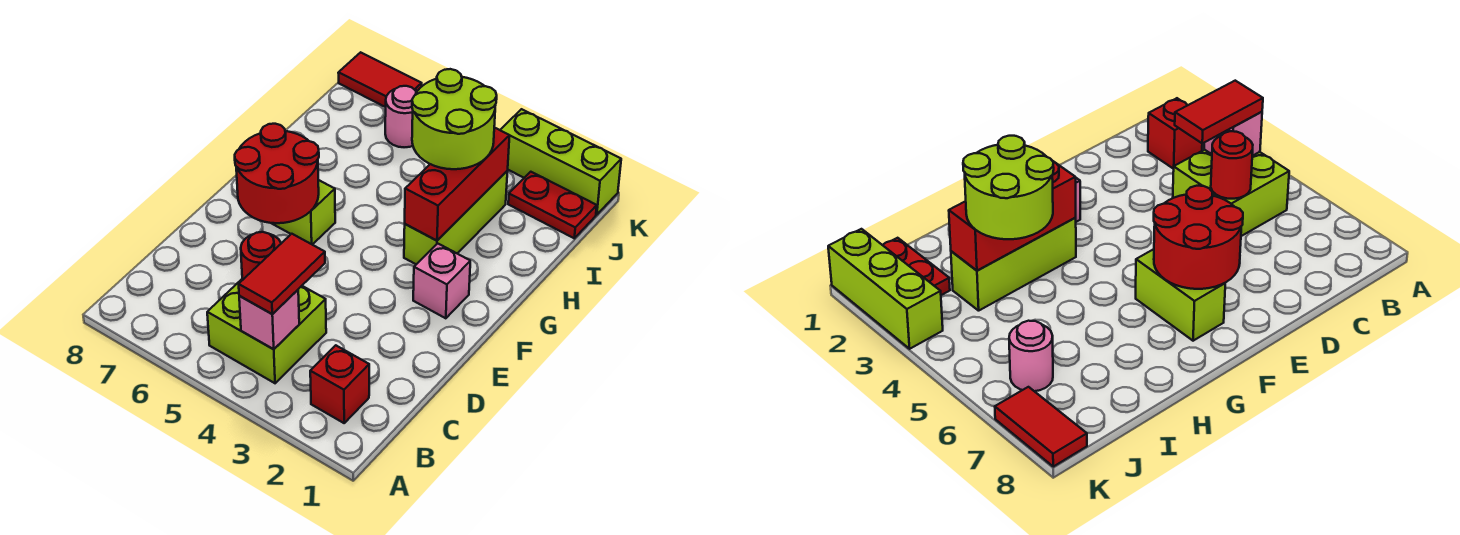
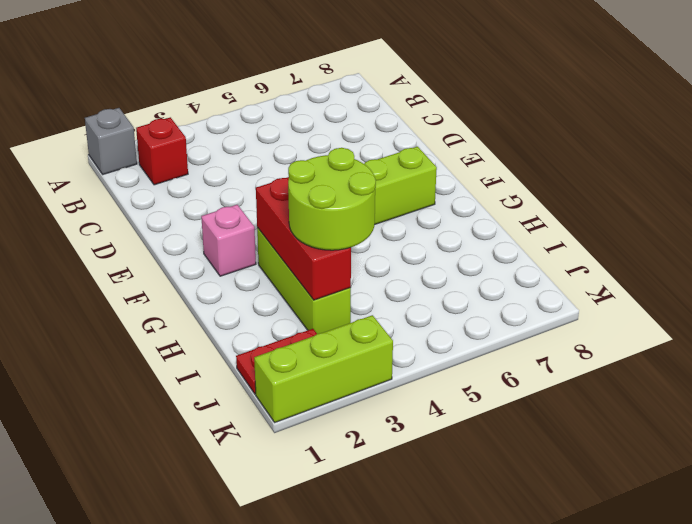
grey 1x1 brick [85,108,137,174] -> none
none -> lime 2x2 brick [207,279,326,383]
none -> pink 1x1 round brick [385,86,417,147]
none -> red 1x2 tile [338,52,422,107]

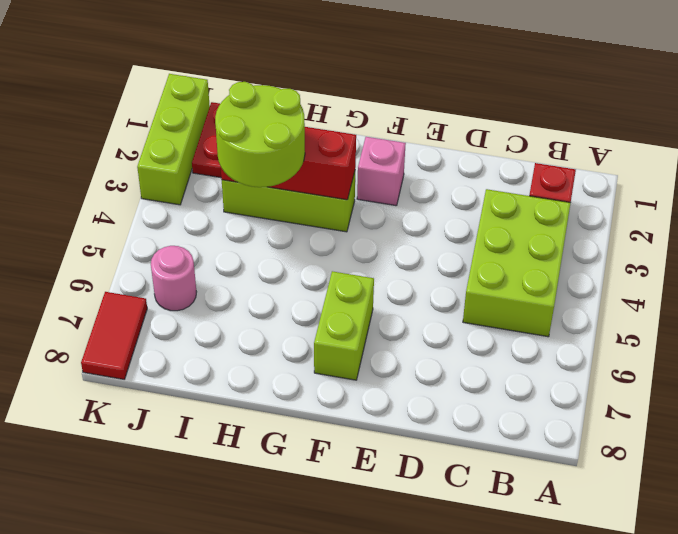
lime 2x3 brick [463,189,570,337] -> lime 2x2 brick [207,279,326,383]
none -> pink 1x1 brick [239,290,299,349]
none -> red 1x1 round brick [241,232,281,280]
none -> red 2x2 round brick [235,124,319,223]

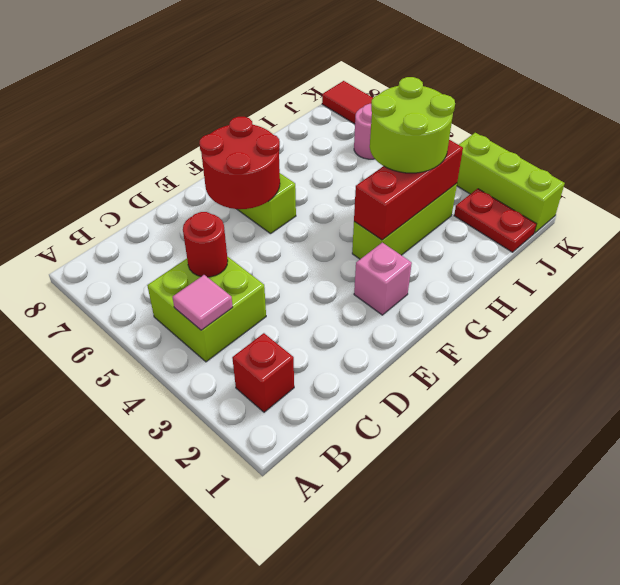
pink 1x1 tile [172,275,233,330] -> pink 1x1 brick [239,290,299,349]
none -> red 1x2 tile [239,234,325,314]

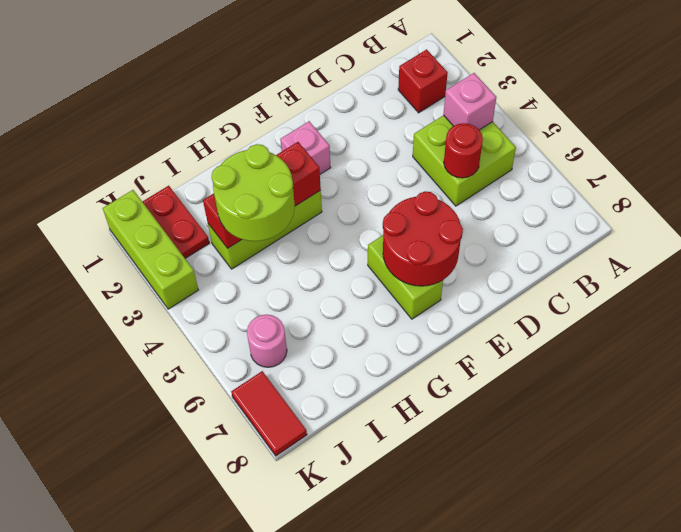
none -> red 1x2 tile [239,234,325,314]

